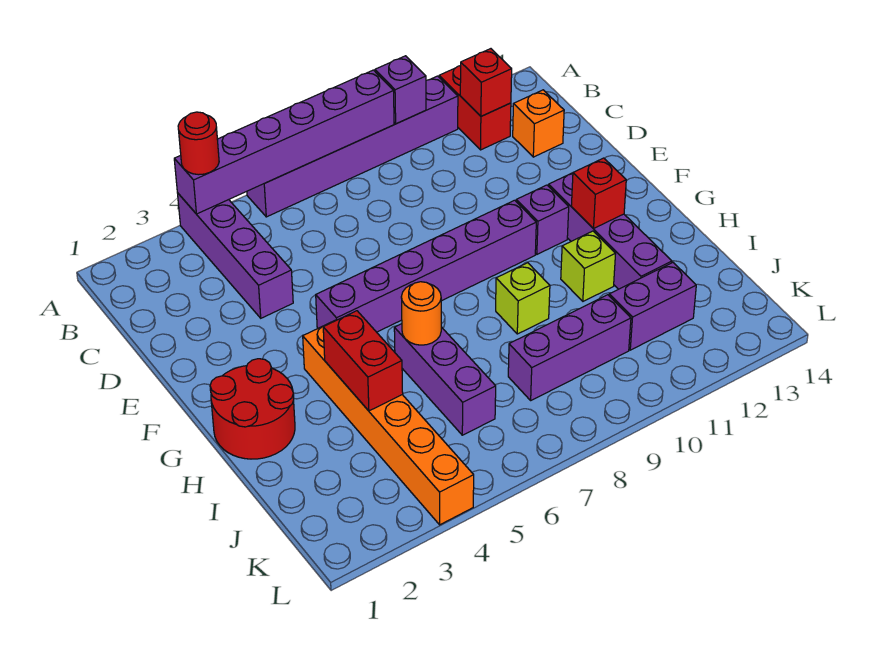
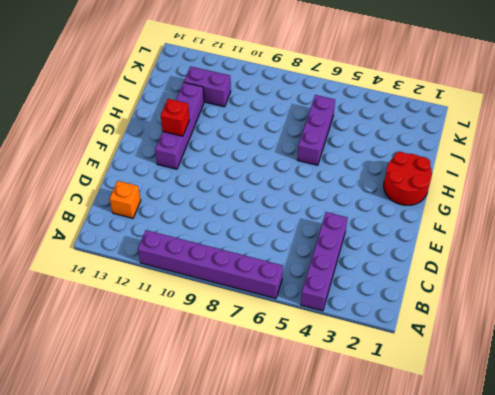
none -> red 1x2 brick [439,66,511,150]
none -> purple 1x6 brick [316,200,536,332]
none -> purple 1x1 brick [516,185,569,254]

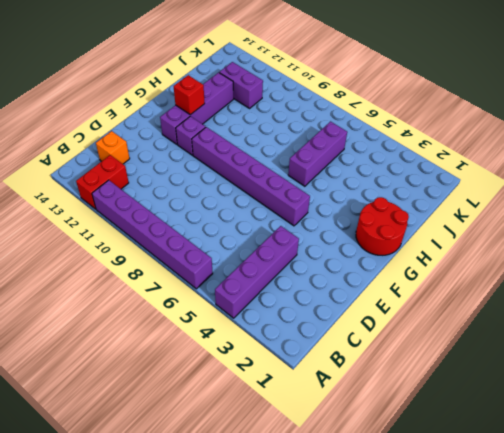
none -> orange 1x6 brick [303,320,474,525]
none -> lime 1x1 brick [496,263,550,334]
none -> lime 1x1 brick [561,231,615,301]

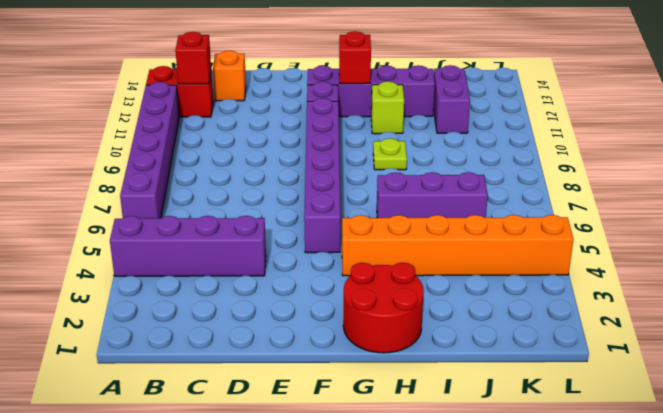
lime 1x1 plate [373,138,407,170] -> lime 1x1 brick [496,263,550,334]
none -> purple 1x3 brick [508,295,631,400]
none -> purple 1x6 brick [174,70,394,214]
none -> purple 1x1 brick [375,56,426,124]

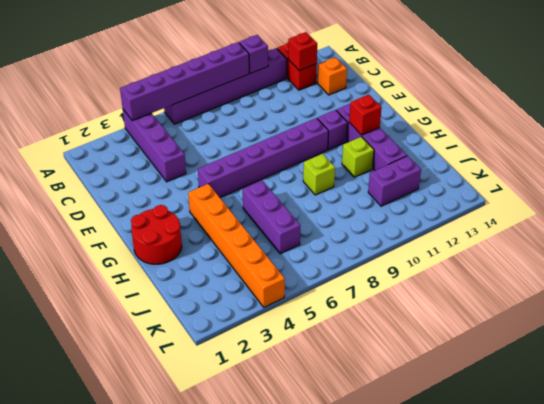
none -> purple 1x3 brick [508,295,631,400]
none -> red 1x2 brick [323,311,403,411]
none -> orange 1x1 round brick [401,282,441,345]

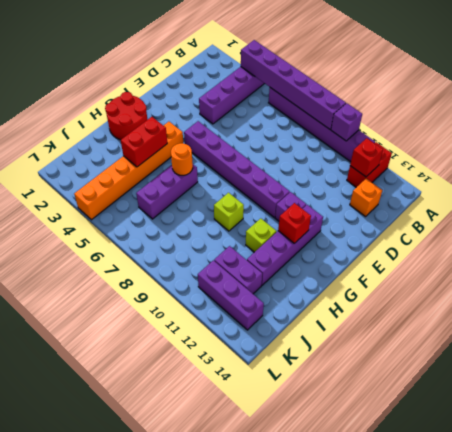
purple 1x3 brick [198,260,264,330] -> purple 1x3 brick moved to [508,295,631,400]
none -> red 1x1 round brick [178,112,219,175]

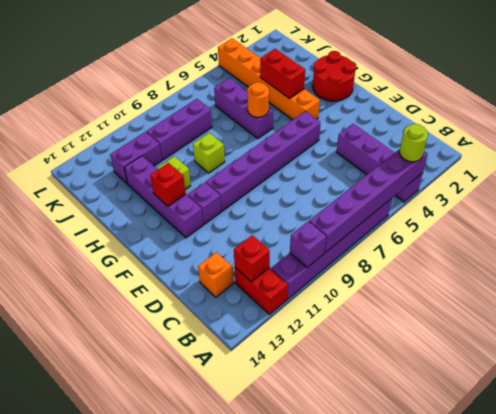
lime 1x1 round brick [400,124,428,162] -> red 1x1 round brick [178,112,219,175]

